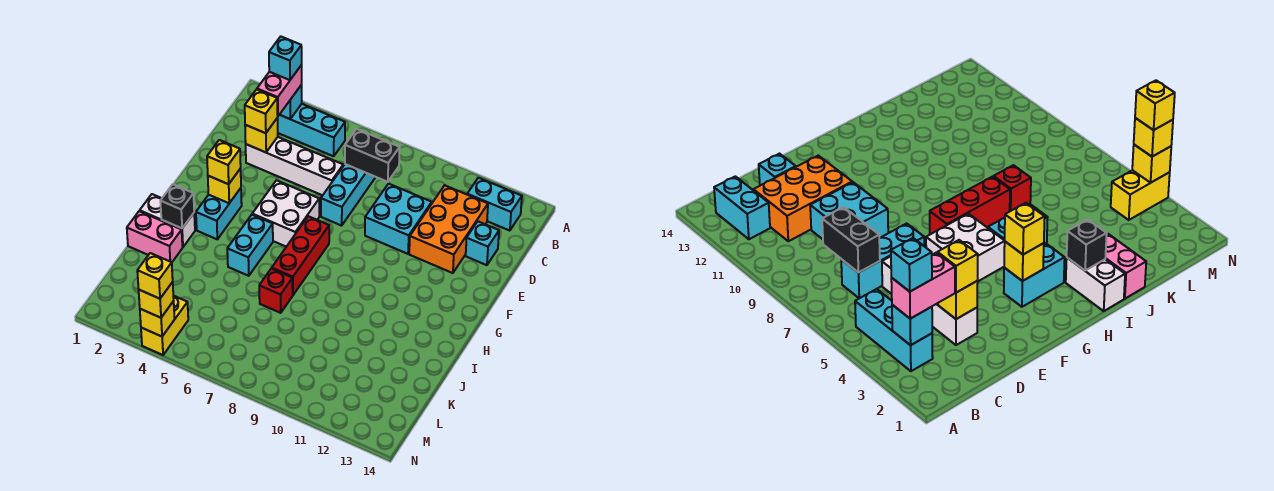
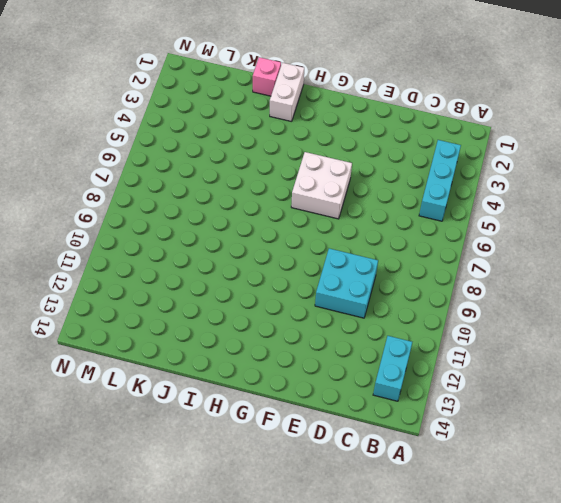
pink 1x1 brick [253,57,281,96] -> pink 1x2 brick [127,211,182,262]
none -> cyan 1x3 brick [321,164,375,226]
none -> orange 2x3 brick [409,185,488,273]
none -> white 1x4 brick [246,137,343,195]

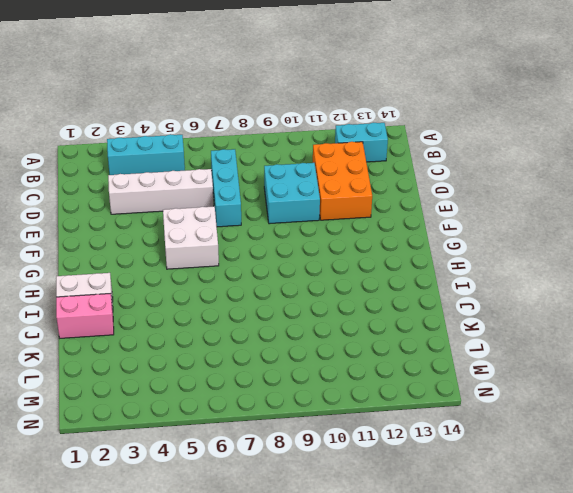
none -> cyan 1x1 brick [466,221,499,265]
none -> cyan 1x2 brick [196,188,242,239]
none -> red 1x3 brick [272,216,329,295]

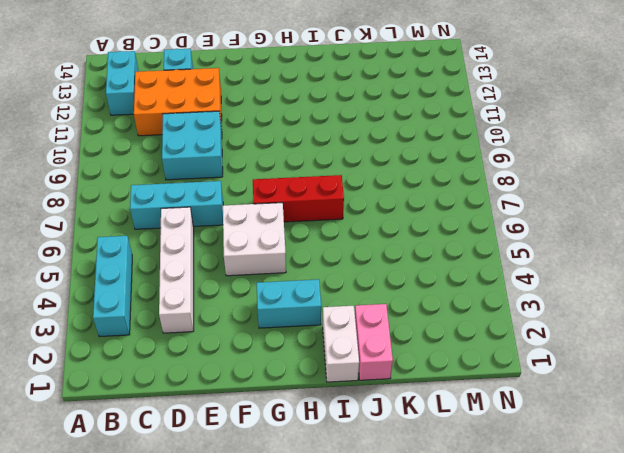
none -> cyan 1x2 brick [227,215,273,276]
none -> red 1x1 brick [259,268,293,313]
none -> yellow 1x2 brick [141,296,188,355]

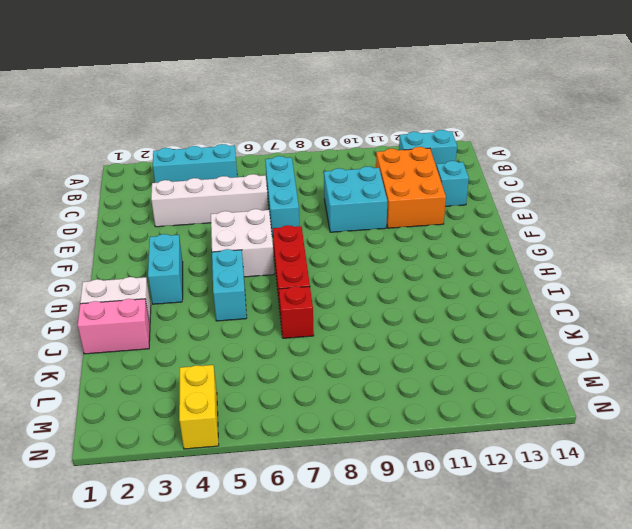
none -> cyan 1x1 brick [280,85,302,119]
none -> black 1x2 brick [345,129,400,182]
none -> yellow 1x1 brick [245,118,278,152]

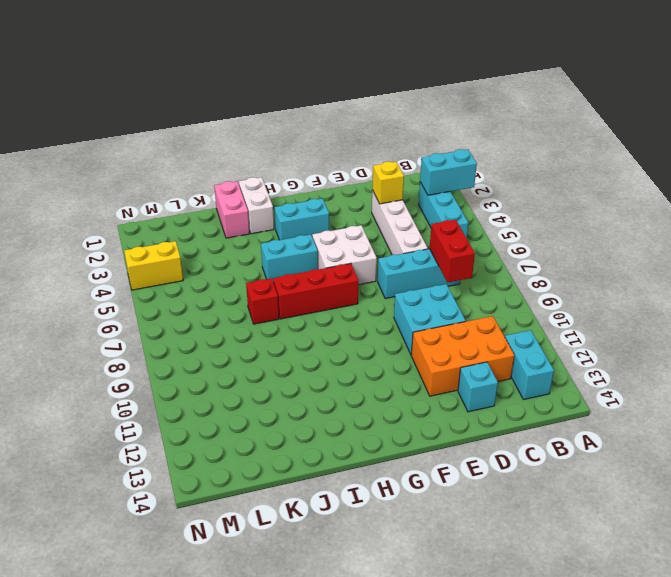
cyan 1x2 brick [420,149,477,195] -> cyan 1x1 brick [280,85,302,119]
red 1x2 brick [429,220,475,282] -> black 1x2 brick [345,129,400,182]
none -> yellow 1x1 brick [208,168,241,203]
none -> black 1x1 brick [160,184,194,228]
none -> yellow 1x1 brick [140,301,175,337]

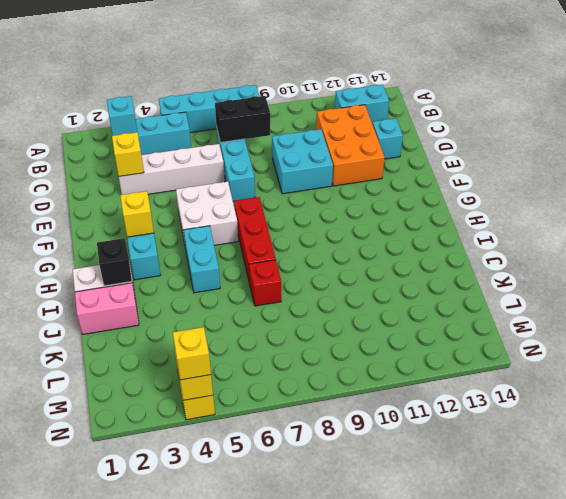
cyan 1x4 brick [159,85,259,133] -> none
none -> pink 1x2 brick [257,65,302,116]
none -> yellow 1x1 brick [245,89,278,133]
none -> yellow 1x1 brick [207,140,241,184]

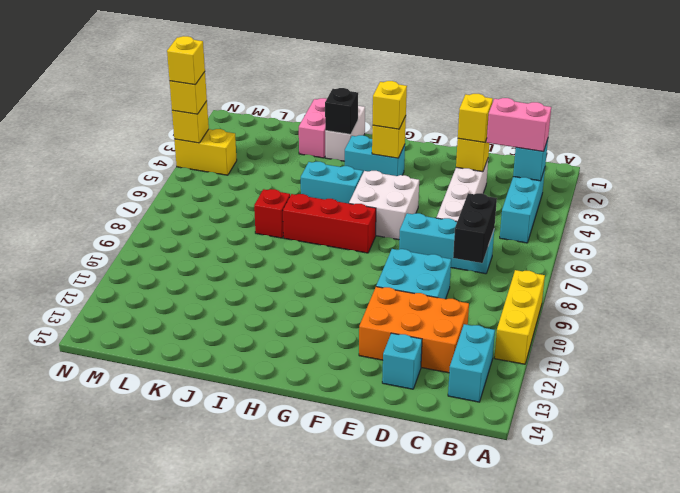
yellow 1x3 brick [494,270,545,364] -> none
none -> cyan 1x1 brick [269,37,302,80]

